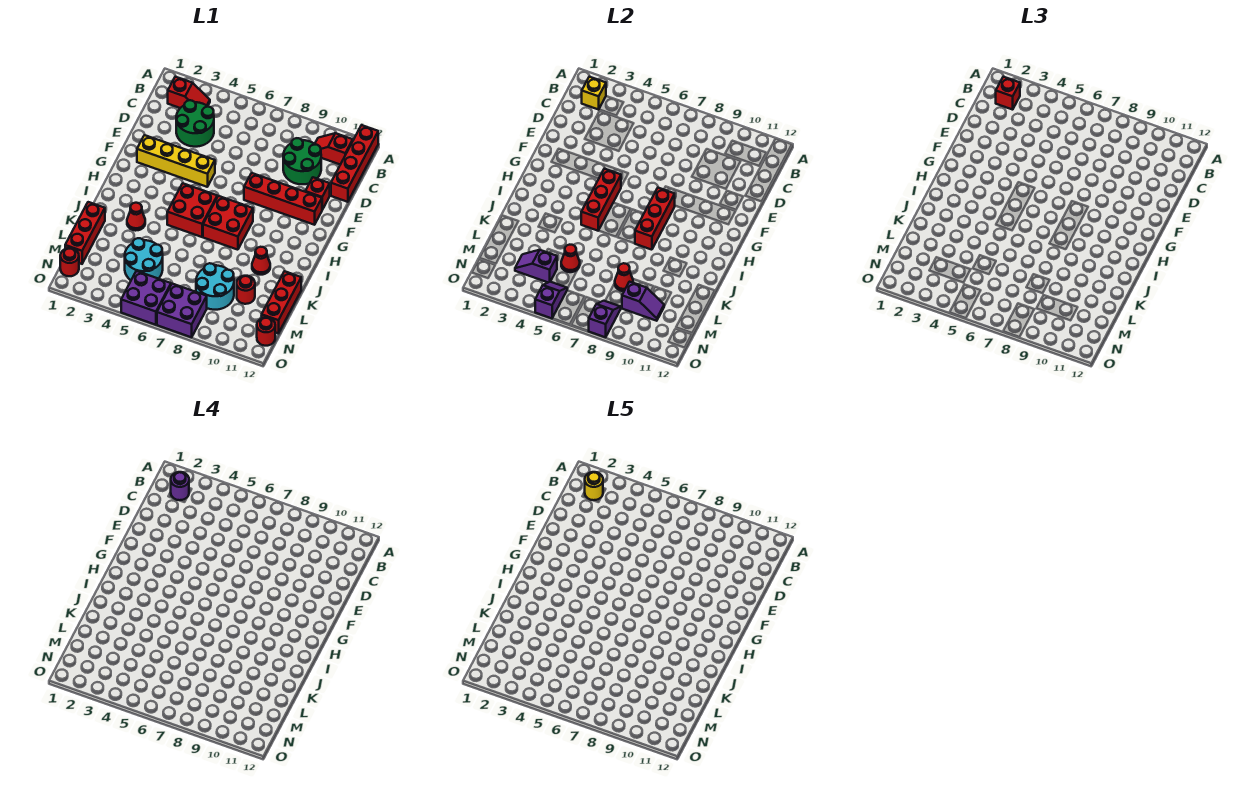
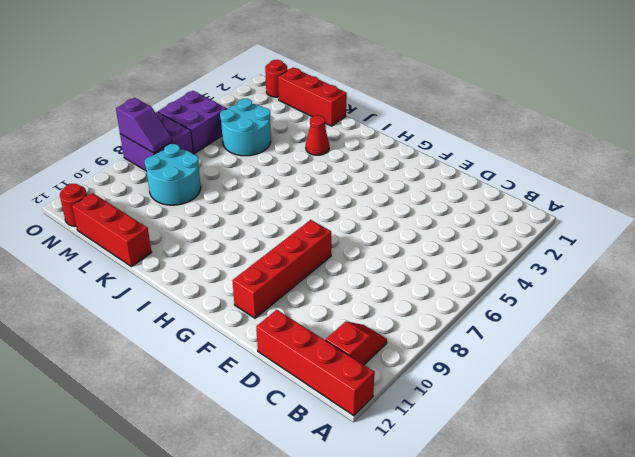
none -> red 1x2 slope [168,76,210,108]
none -> green 2x2 round brick [176,100,214,147]
none -> green 2x2 round brick [283,138,321,184]
none -> red 1x1 brick [305,177,330,210]

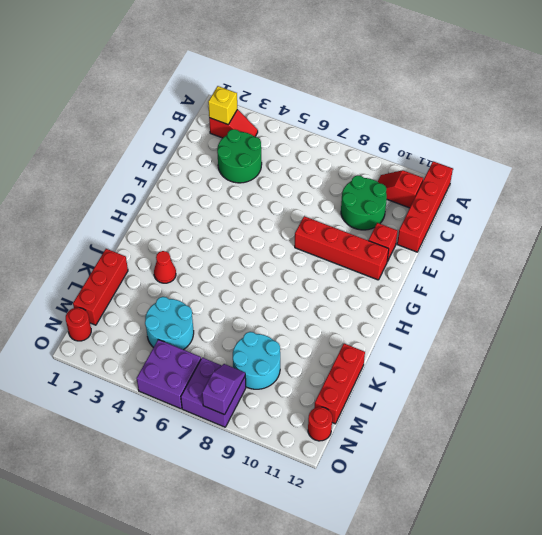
none -> yellow 1x4 brick [137,135,215,187]
none -> red 2x2 brick [167,183,217,237]
none -> red 2x2 brick [203,196,253,250]
none -> red 1x1 cone [252,247,270,275]

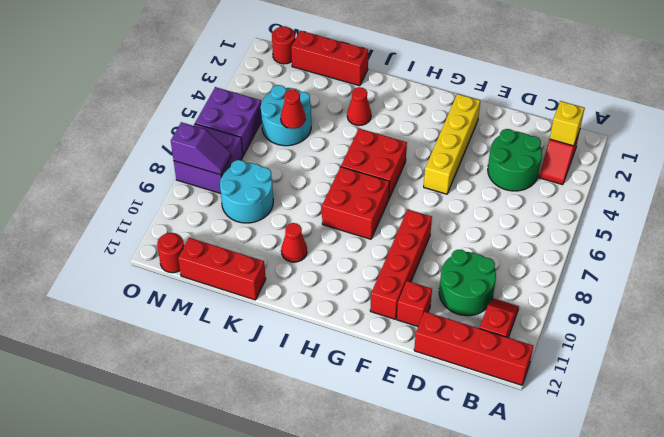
none -> red 1x1 round brick [237,276,255,304]
none -> red 1x3 brick [581,169,621,231]
none -> red 1x3 brick [635,188,675,250]
none -> red 1x1 cone [615,263,633,291]

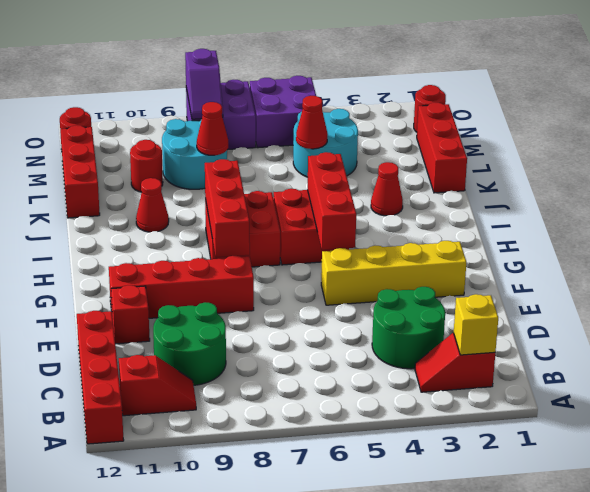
none -> purple 1x2 slope [515,250,557,282]
none -> purple 1x2 slope [622,282,664,321]
none -> purple 1x2 slope [535,282,567,319]
none -> red 1x1 brick [996,76,1020,110]

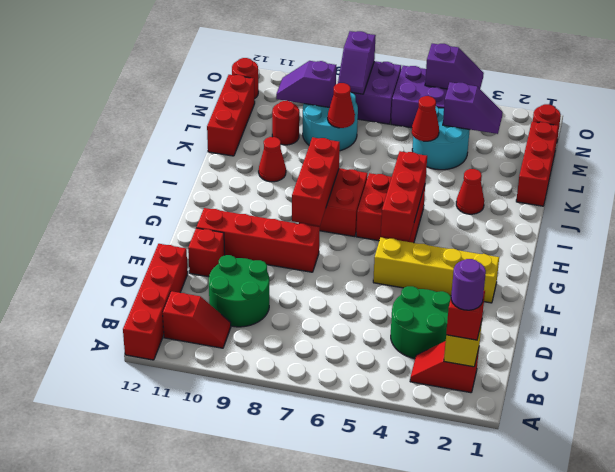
purple 1x2 slope [425,44,484,89] -> purple 1x2 slope turned to [535,282,567,319]
none -> yellow 1x1 round brick [585,472,603,500]

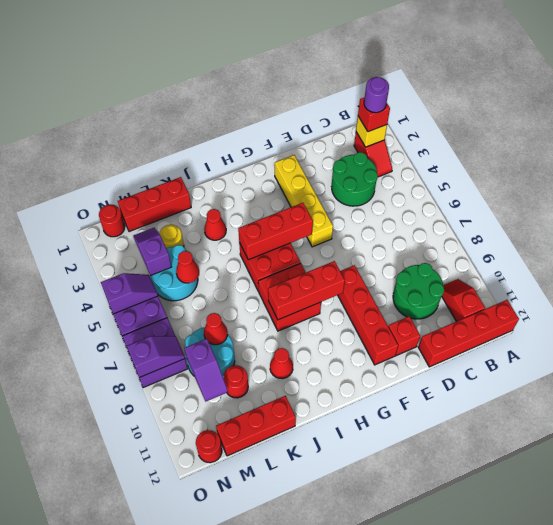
yellow 1x1 round brick [159,225,184,248] -> yellow 1x1 round brick moved to [585,472,603,500]

